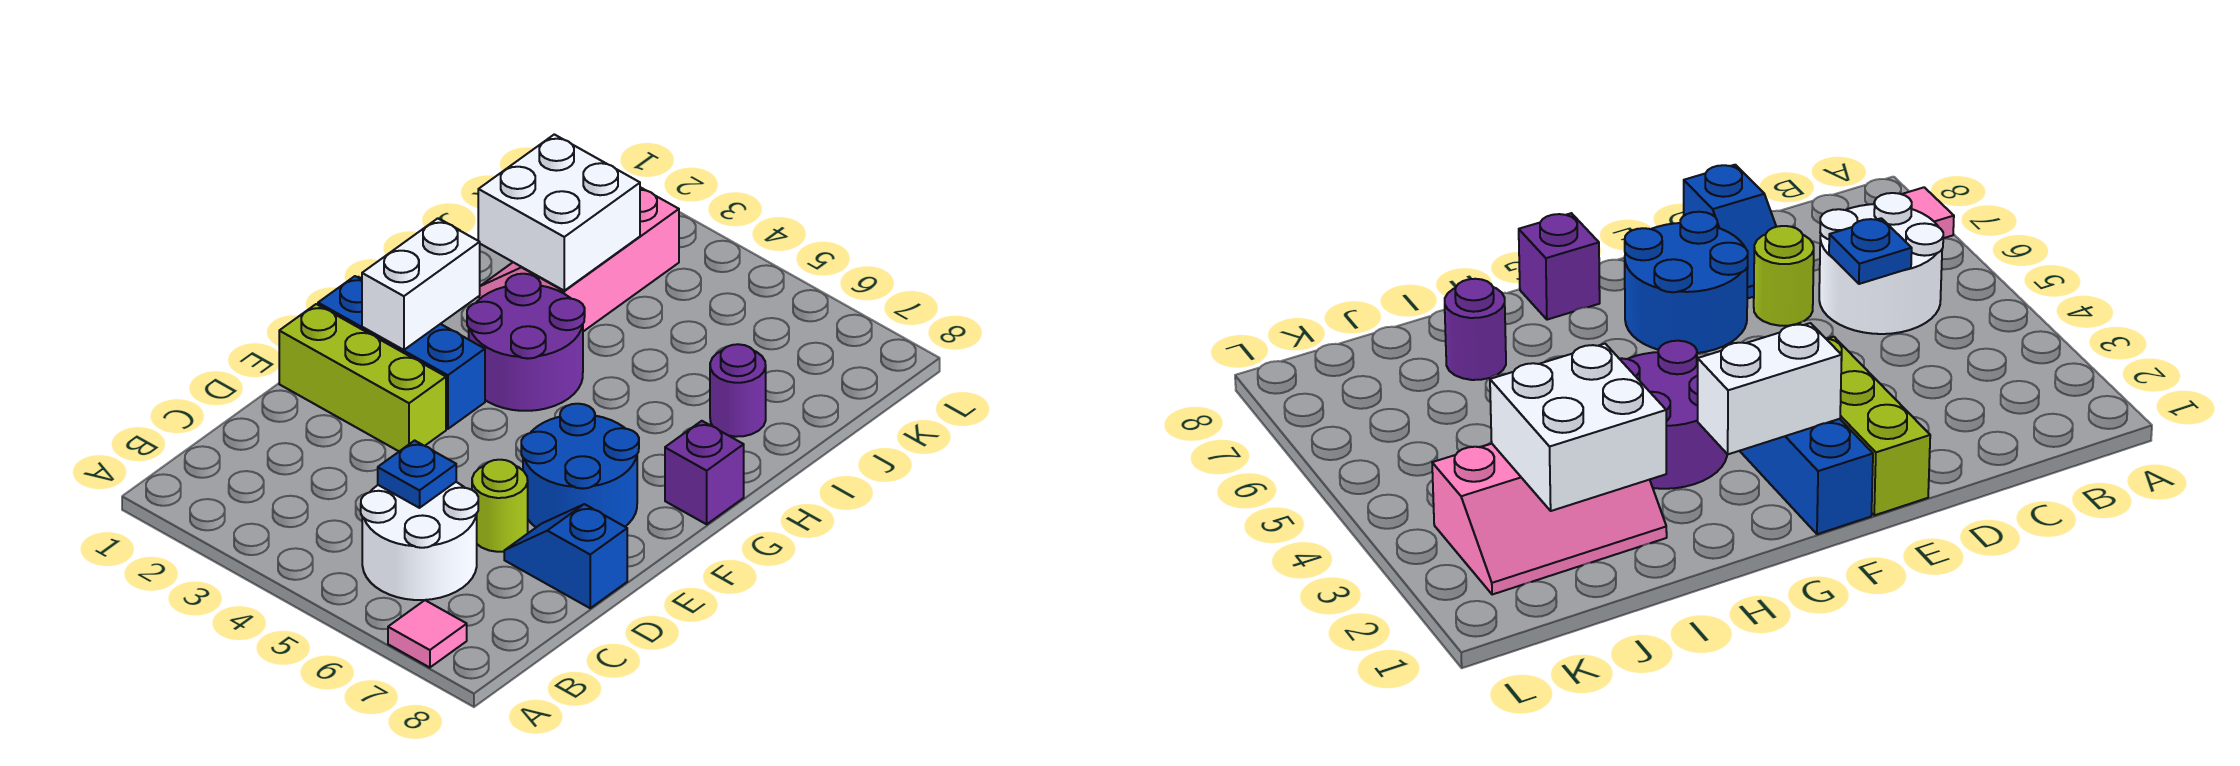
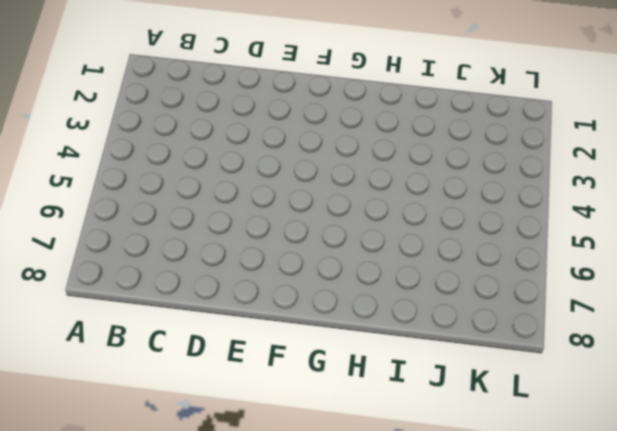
none -> pink 1x1 tile [388,600,467,668]
none -> white 2x2 round brick [361,482,478,600]
none -> lime 1x1 round brick [472,460,528,552]

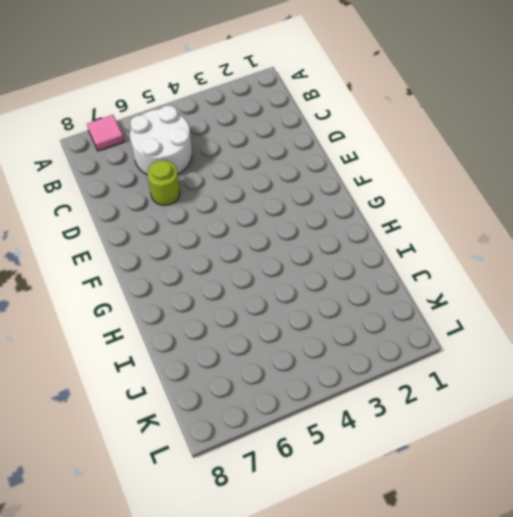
none -> blue 1x2 slope [504,504,627,608]
none -> lime 1x3 brick [279,304,446,451]
none -> blue 2x2 round brick [521,404,639,527]

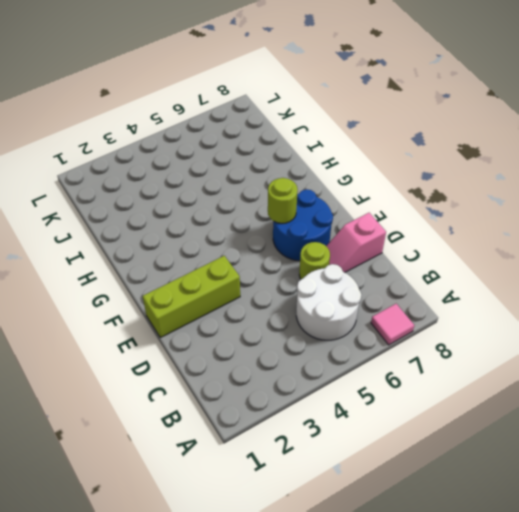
pink 1x2 slope [326,213,386,272] -> blue 1x2 slope [504,504,627,608]
lime 1x1 round brick [268,178,298,223] -> none
none -> blue 1x3 brick [318,276,485,429]
none -> purple 2x2 round brick [467,274,585,411]
none -> purple 1x1 brick [665,421,744,524]

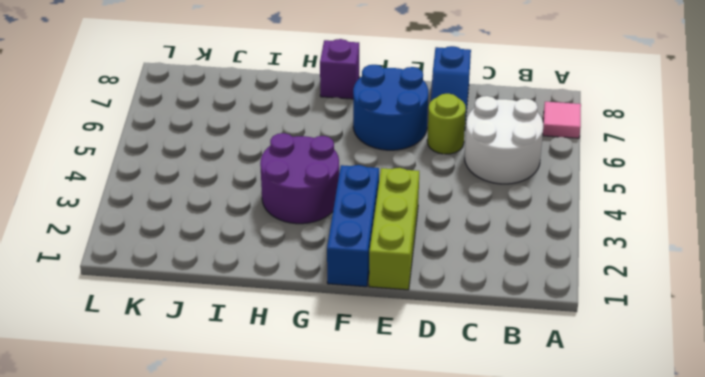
none -> pink 2x3 slope [478,187,679,331]
none -> purple 1x1 round brick [710,344,766,437]
none -> blue 1x1 plate [378,441,456,508]

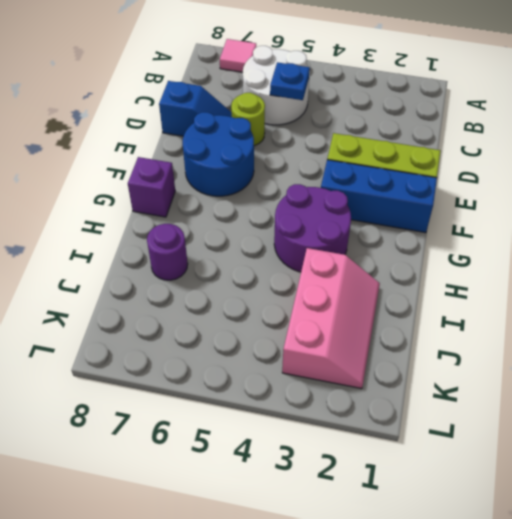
none -> white 1x2 brick [362,218,480,350]
none -> white 2x2 brick [478,134,640,291]

